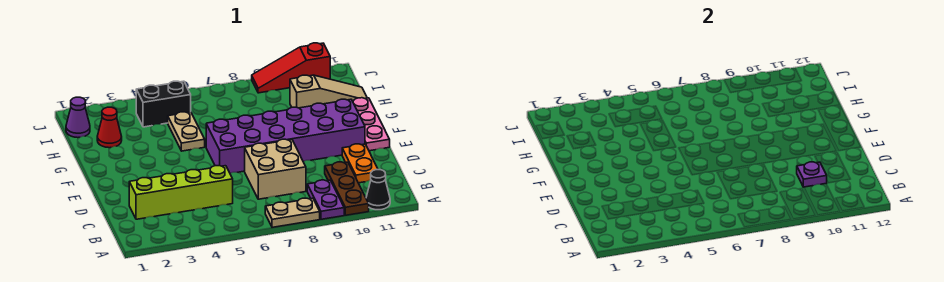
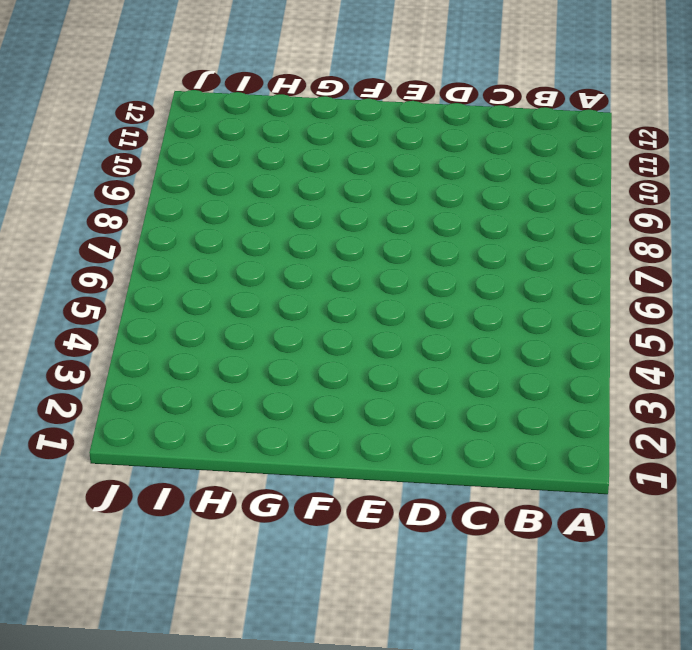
none -> tan 1x2 plate [265,198,320,227]
none -> purple 1x2 plate [307,180,344,219]
none -> brown 1x3 plate [325,162,369,215]

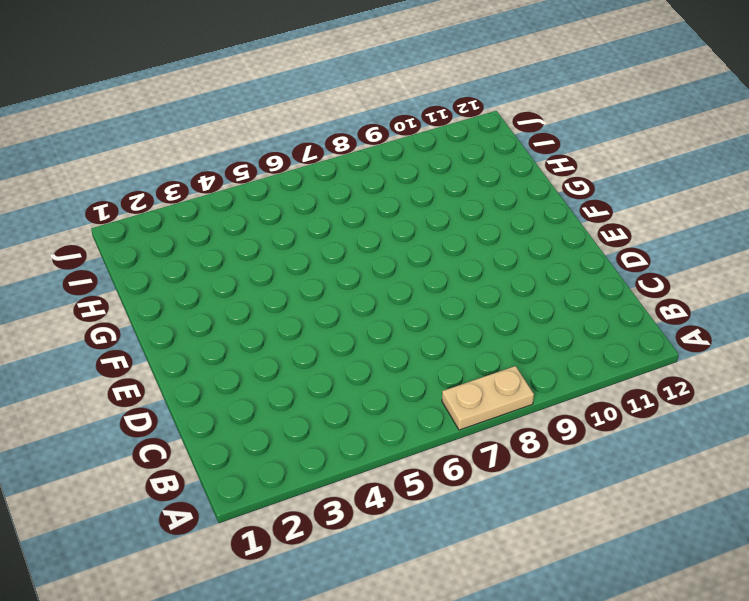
none -> purple 1x2 plate [307,180,344,219]
none -> brown 1x3 plate [325,162,369,215]
none -> black 1x1 cone [366,170,390,210]

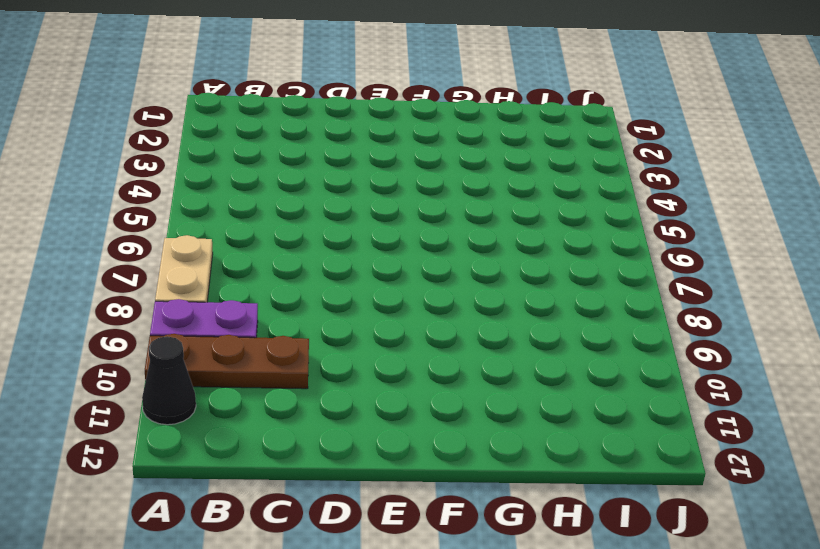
none -> lime 1x4 brick [129,166,233,219]
none -> tan 2x2 brick [245,139,306,199]
none -> orange 1x2 plate [342,144,378,183]

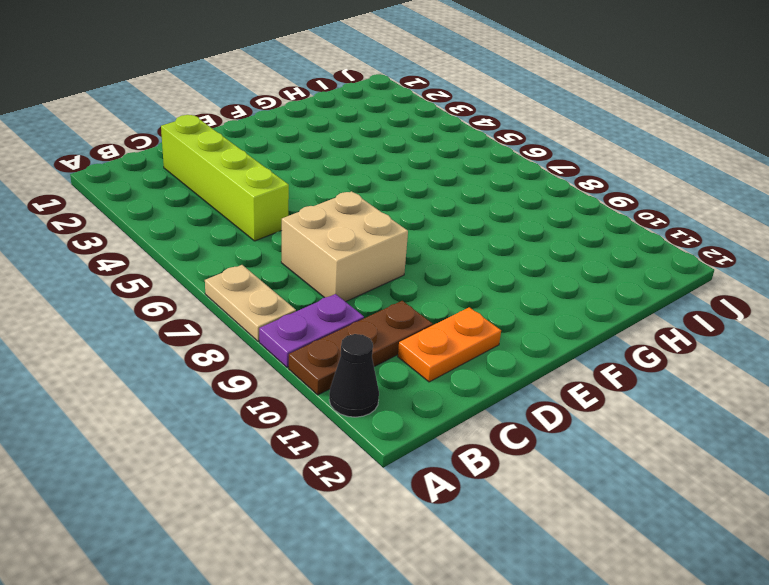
none -> purple 2x6 brick [206,99,365,173]
none -> pink 1x3 plate [353,98,390,151]
none -> tan 1x2 plate [168,112,205,151]

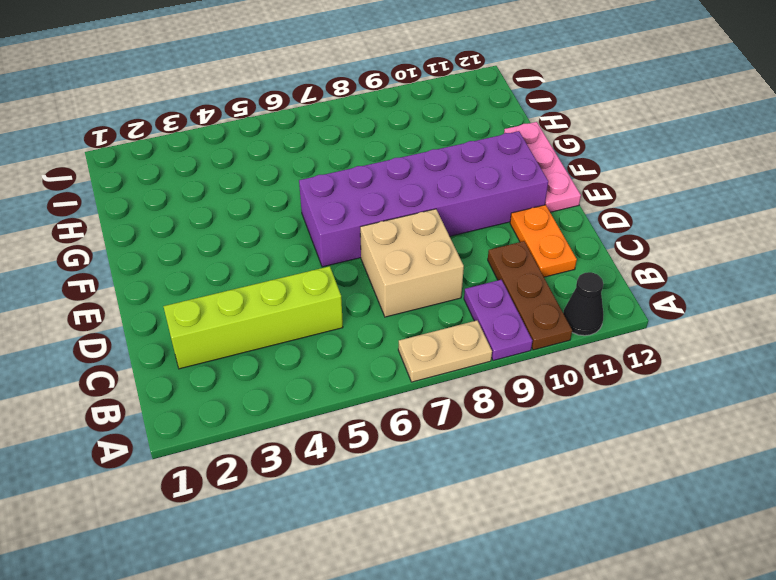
none -> tan 1x2 plate [168,112,205,151]
none -> red 1x1 cone [97,107,122,148]
none -> tan 1x3 slope [290,75,367,108]

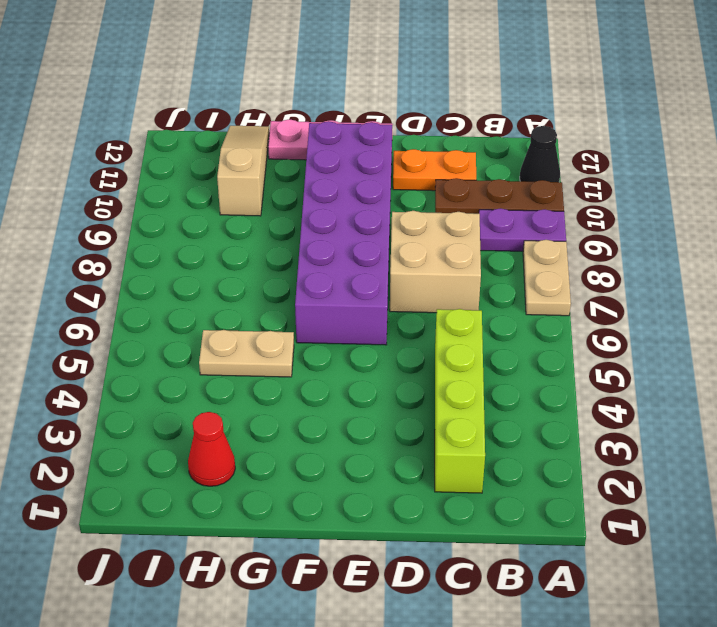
none -> purple 1x1 cone [66,97,90,138]
none -> black 1x2 brick [136,81,191,127]
none -> red 1x3 slope [252,43,330,93]

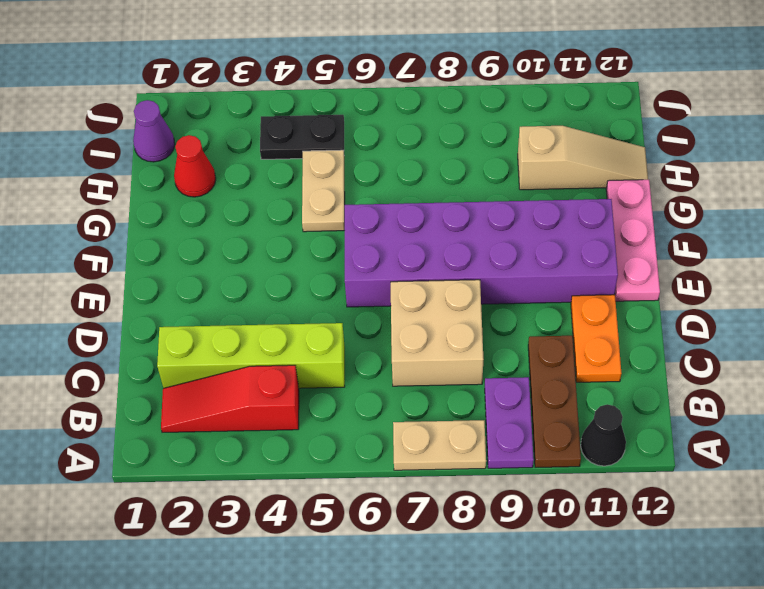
red 1x3 slope [161,365,299,432] -> red 1x3 slope moved to [252,43,330,93]
black 1x2 plate [260,115,344,159] -> black 1x2 brick [136,81,191,127]
none -> purple 1x1 plate [797,162,827,187]

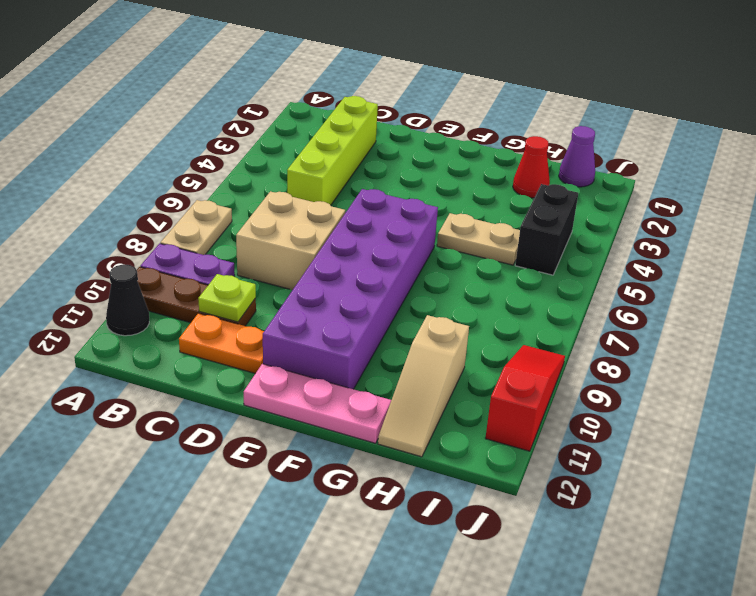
lime 1x1 plate [198,274,256,322] -> purple 1x1 plate [797,162,827,187]

